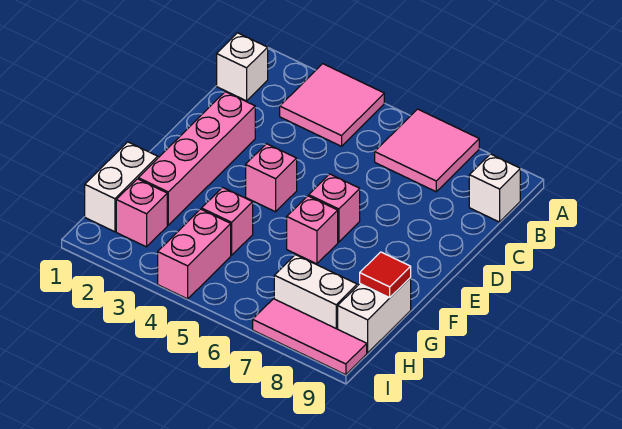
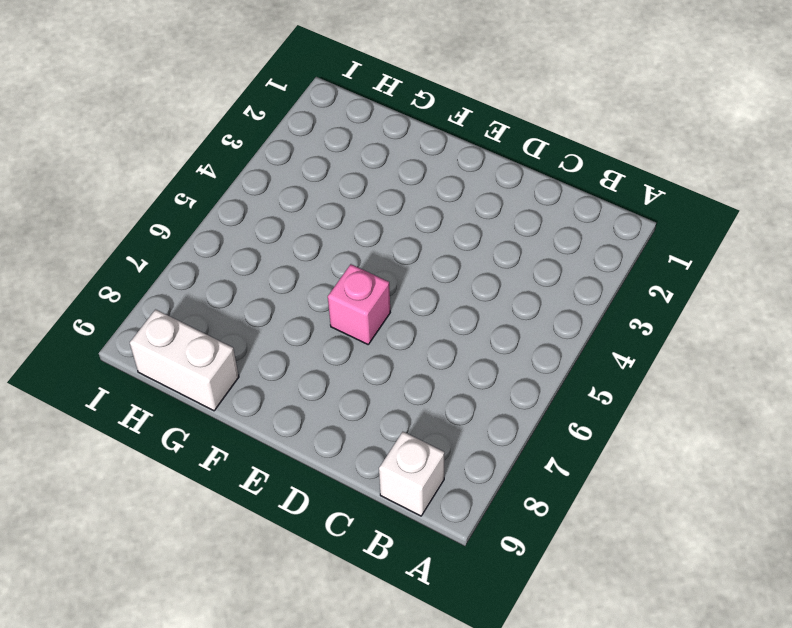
none -> pink 2x2 tile [280,64,384,146]
none -> pink 2x2 tile [375,109,479,192]
none -> white 1x1 brick [217,33,268,101]

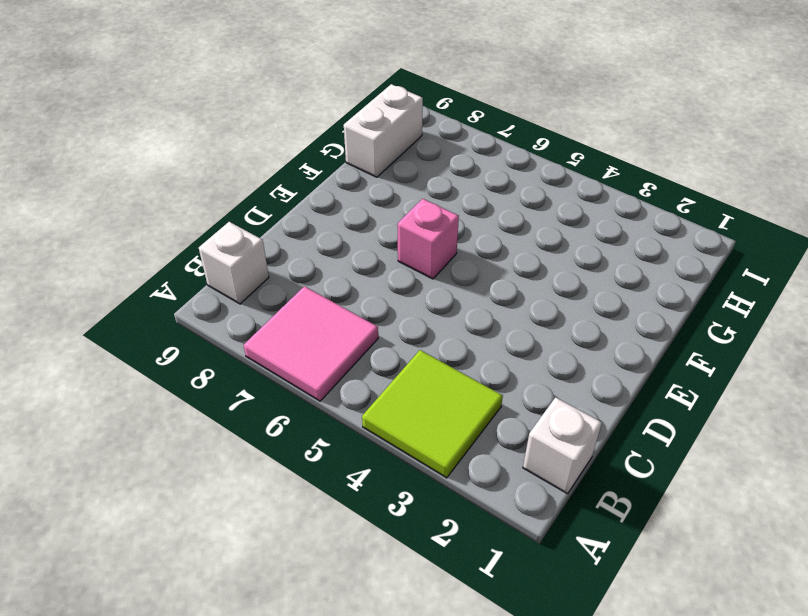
lime 2x2 tile [362,350,503,478] -> pink 2x2 tile [280,64,384,146]
none -> pink 1x4 brick [138,92,255,225]
none -> pink 1x1 brick [246,144,297,212]
none -> pink 1x1 brick [287,196,338,264]

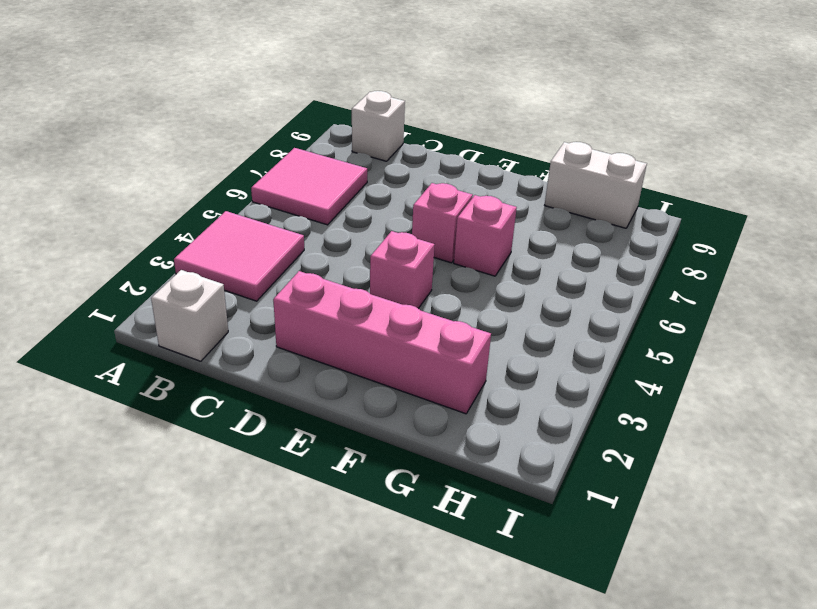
none -> white 1x2 brick [85,142,158,232]
none -> pink 1x1 brick [202,187,253,255]
none -> pink 1x1 brick [116,179,167,247]

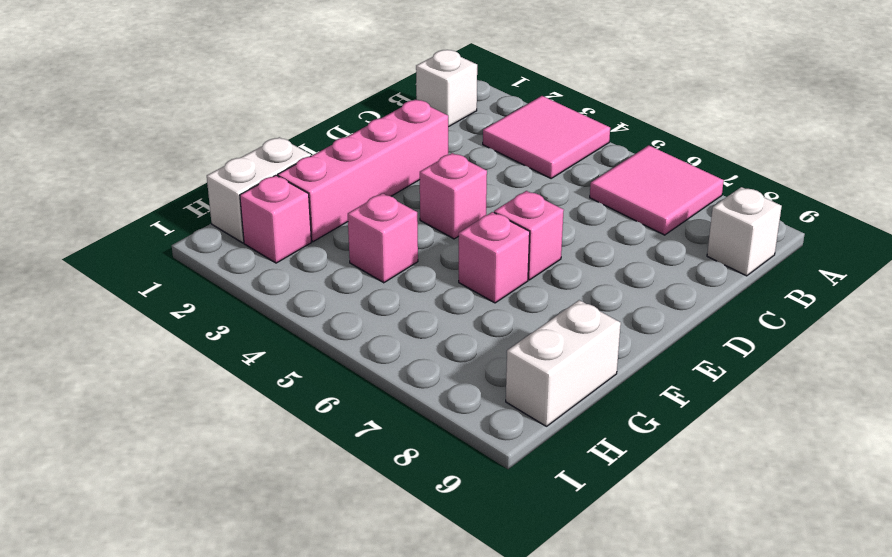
none -> pink 1x2 brick [158,209,231,299]
none -> white 1x2 brick [274,255,357,329]
none -> pink 1x3 tile [253,299,367,375]

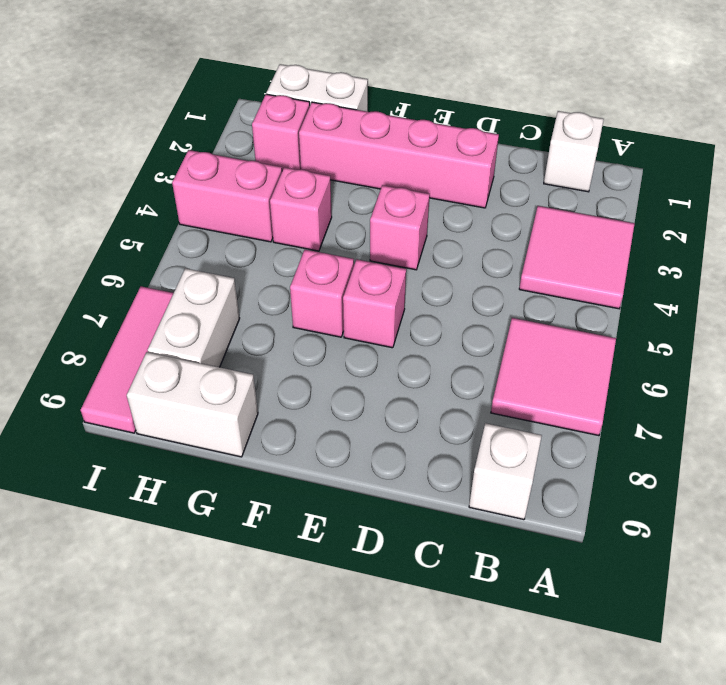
none -> red 1x1 tile [360,252,411,298]

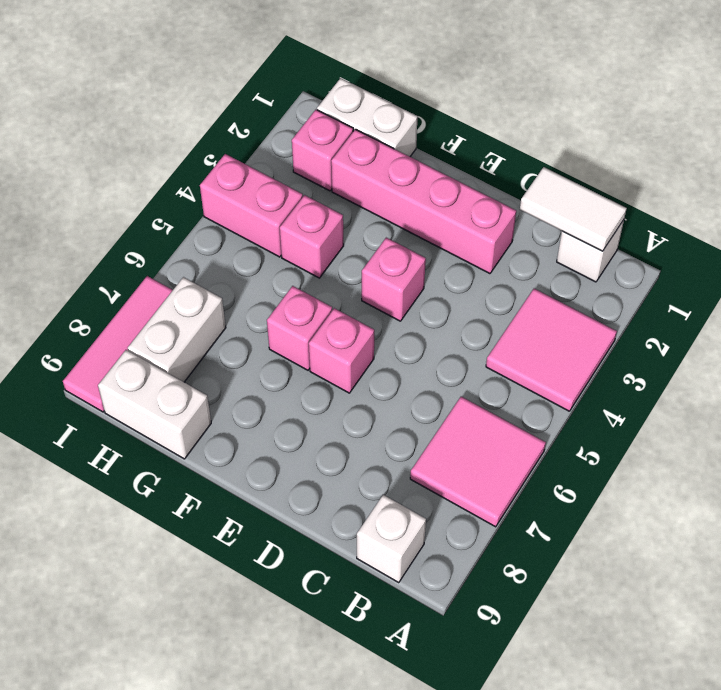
white 1x2 tile [520,167,627,251] -> none
none -> red 1x1 tile [360,252,411,298]

